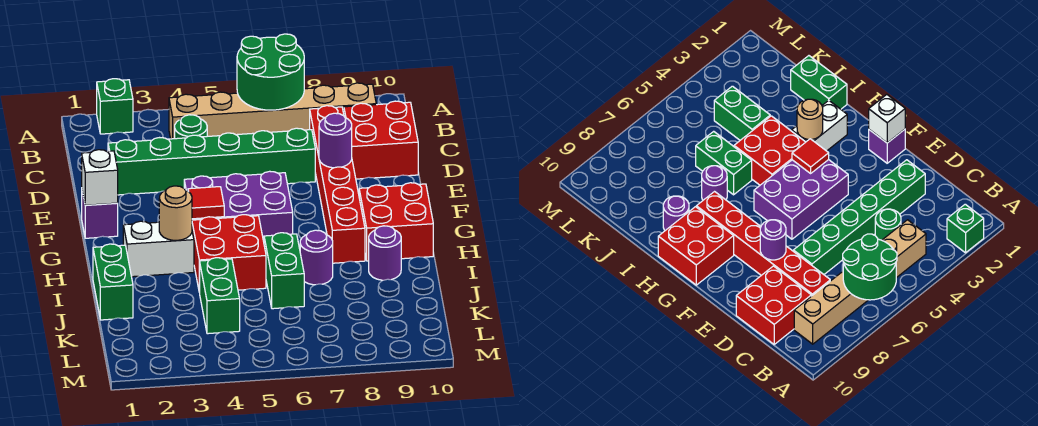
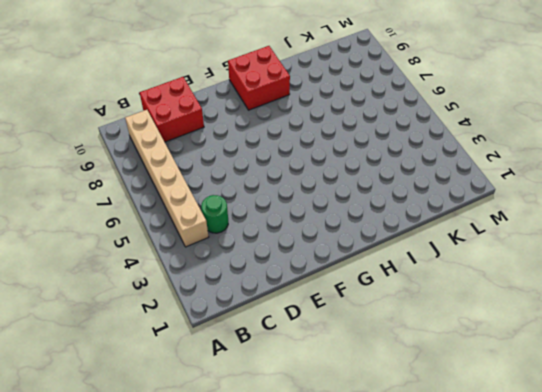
none -> green 1x1 brick [97,79,133,134]
none -> red 1x6 brick [310,106,365,263]
none -> green 1x6 brick [108,128,315,195]

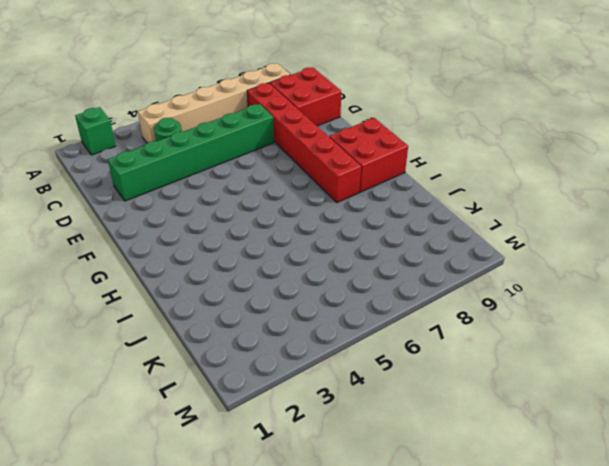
none -> purple 1x1 brick [82,191,118,238]
none -> purple 2x3 brick [184,171,293,241]
none -> white 1x2 brick [123,221,194,277]

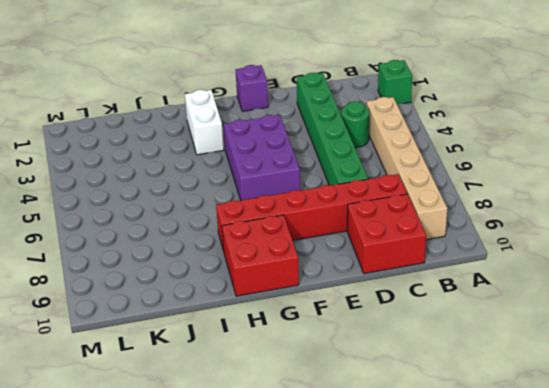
none -> red 2x2 brick [192,215,266,292]
none -> green 1x2 brick [93,244,133,320]
none -> green 1x2 brick [264,233,304,309]

